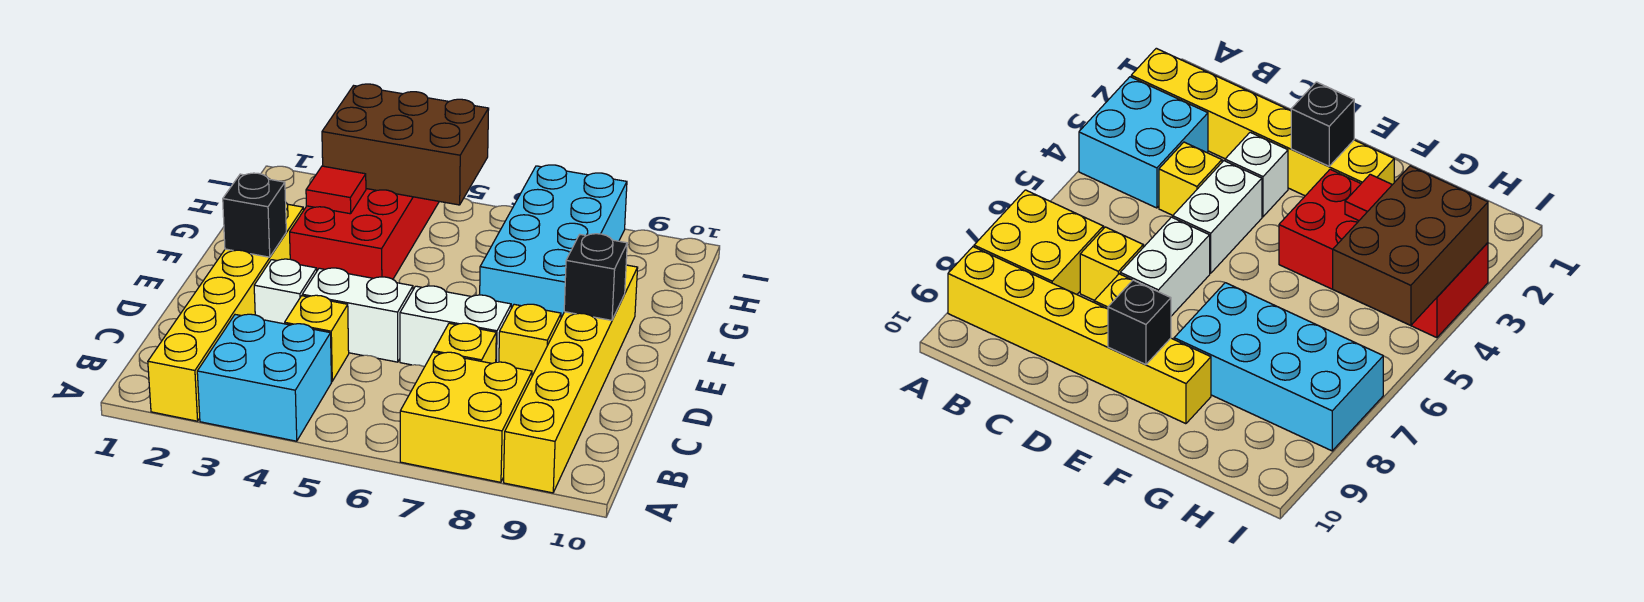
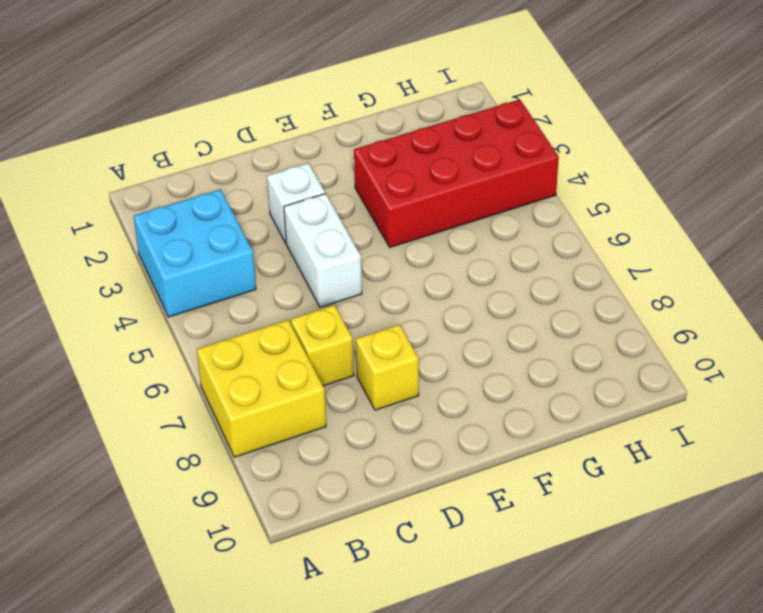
none -> yellow 1x6 brick [148,203,304,421]
none -> yellow 1x6 brick [504,265,638,493]
none -> yellow 1x1 brick [285,295,349,381]

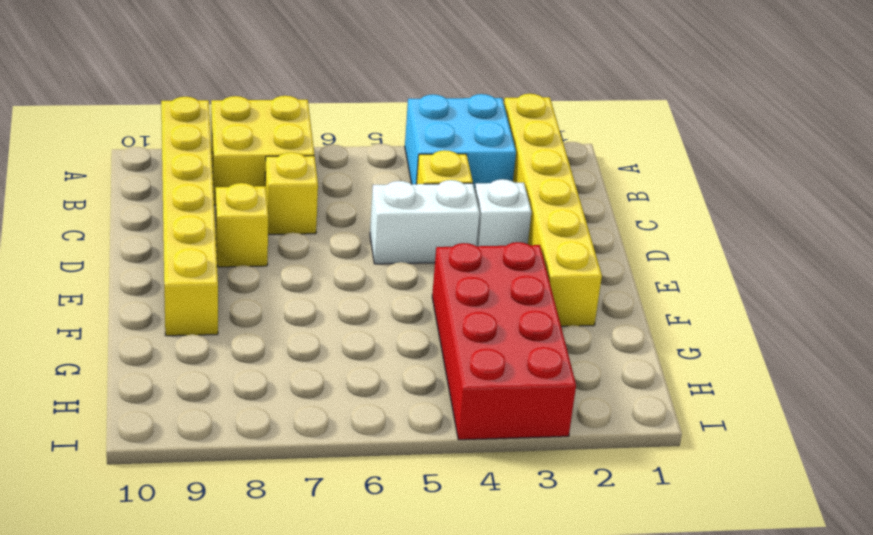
none -> white 1x2 brick [400,286,511,367]
none -> cyan 2x4 brick [480,165,627,318]
none -> black 1x1 brick [223,173,286,257]

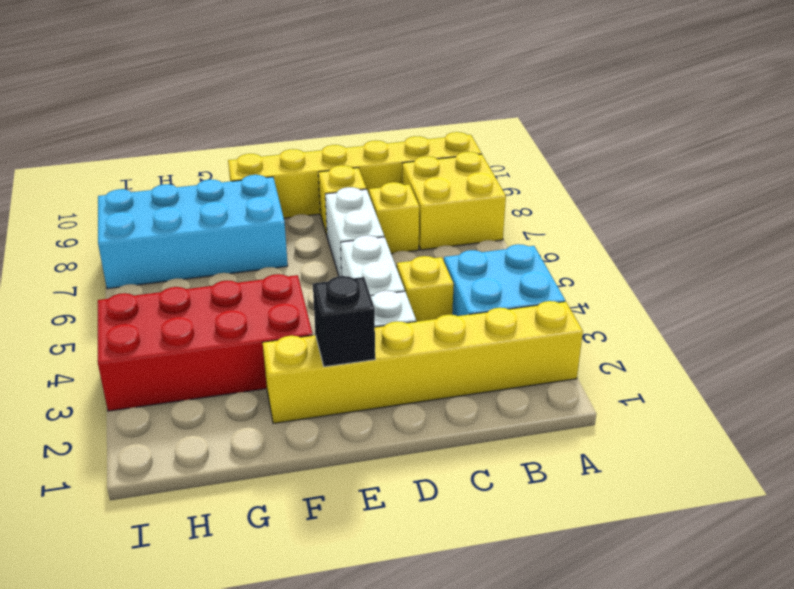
none -> black 1x1 brick [564,234,627,320]
none -> red 1x1 tile [306,166,366,214]
none -> brown 2x3 brick [322,84,489,205]

